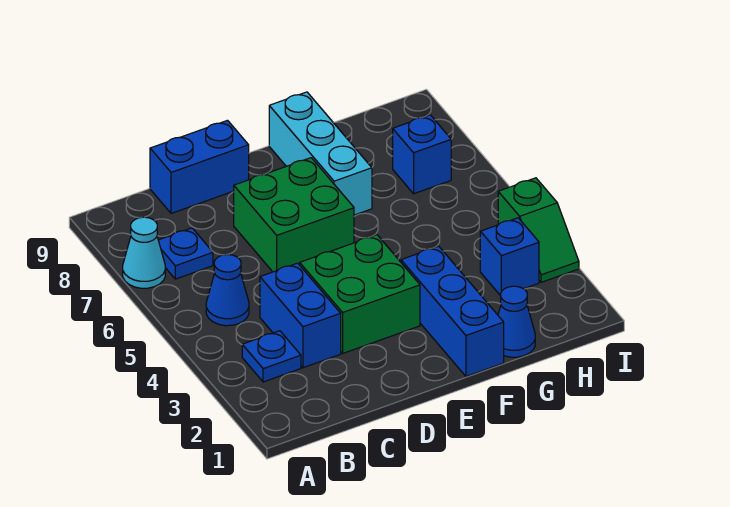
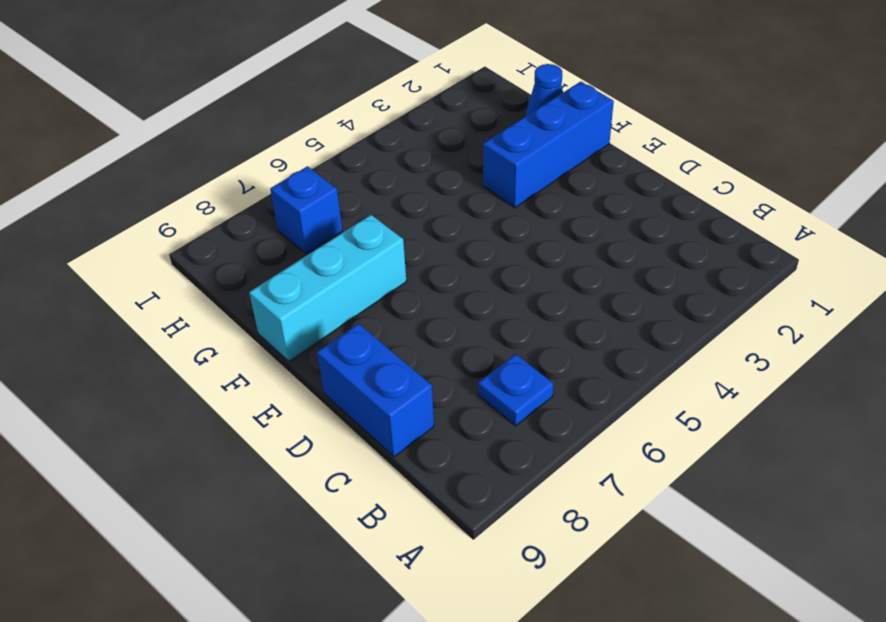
none -> cyan 1x1 cone [123,217,165,288]
none -> blue 1x1 plate [242,331,301,382]
none -> blue 1x1 cone [206,254,249,326]

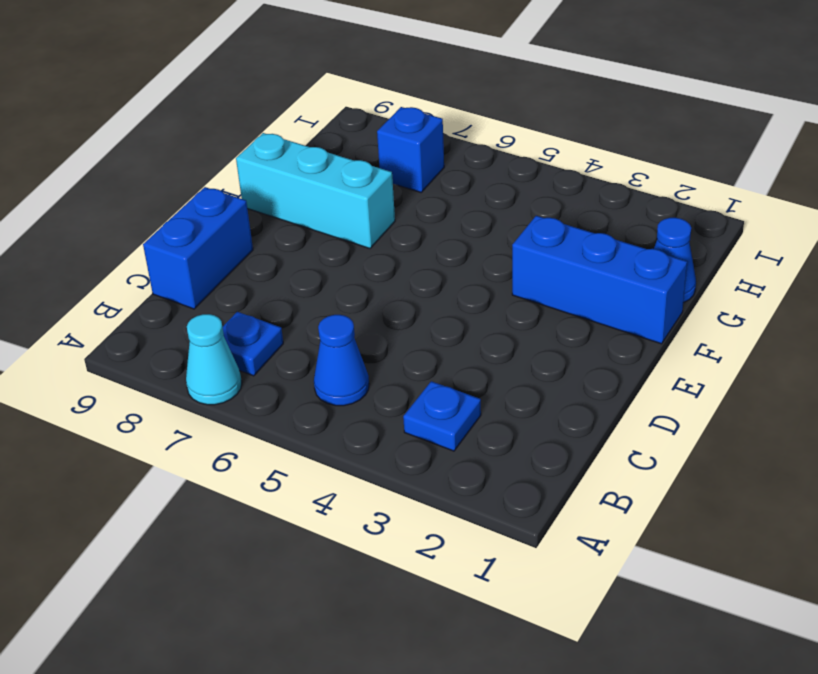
none -> blue 1x2 brick [260,263,341,368]
none -> green 2x2 brick [300,235,420,353]
none -> green 2x2 brick [234,158,354,272]

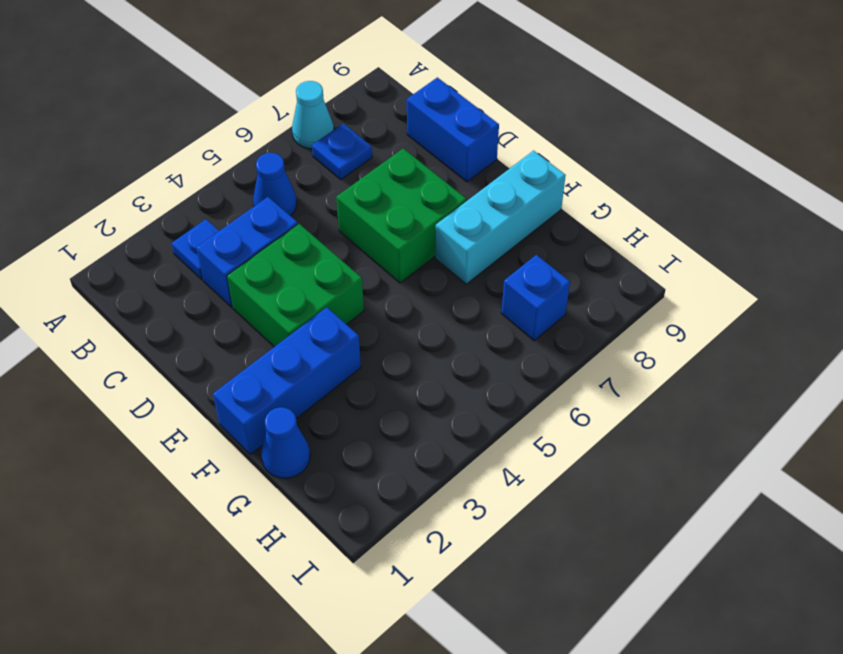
none -> blue 1x1 brick [480,218,539,296]
none -> green 1x2 slope [498,178,579,282]

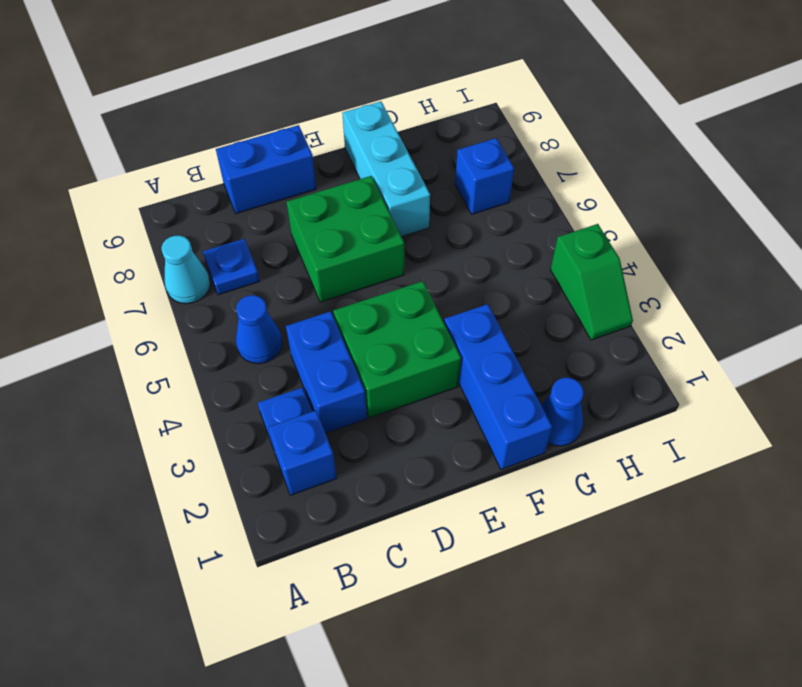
blue 1x1 brick [268,410,337,495] -> blue 1x1 brick moved to [480,218,539,296]

